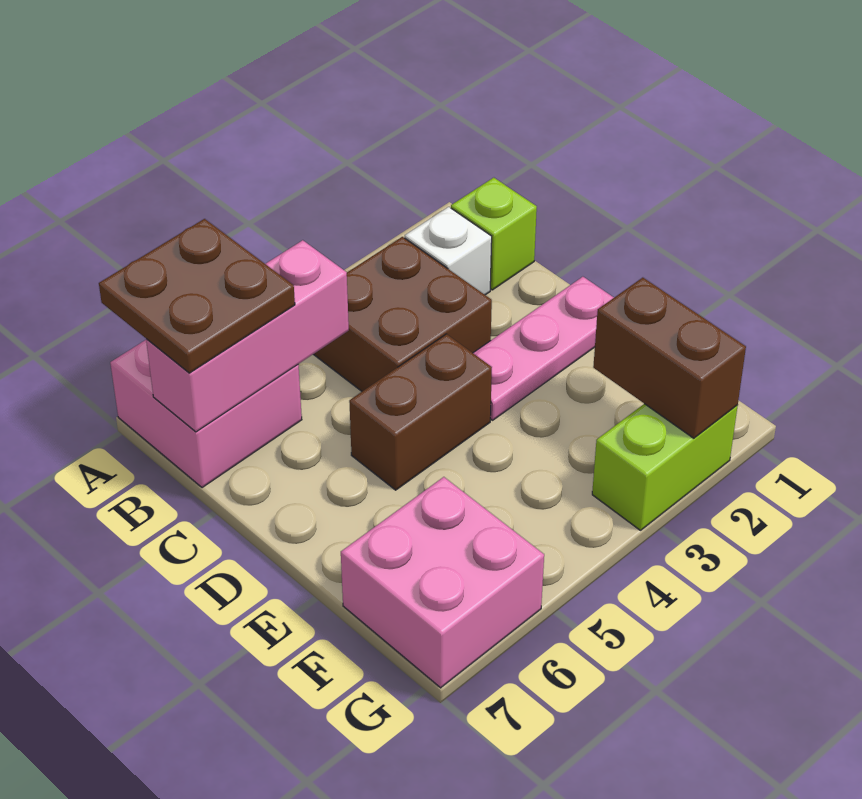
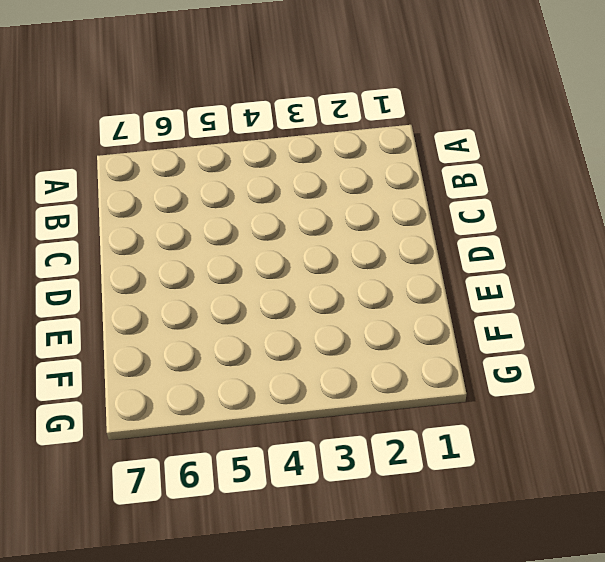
none -> pink 2x2 brick [110,340,302,488]
none -> lime 1x1 brick [451,178,537,290]

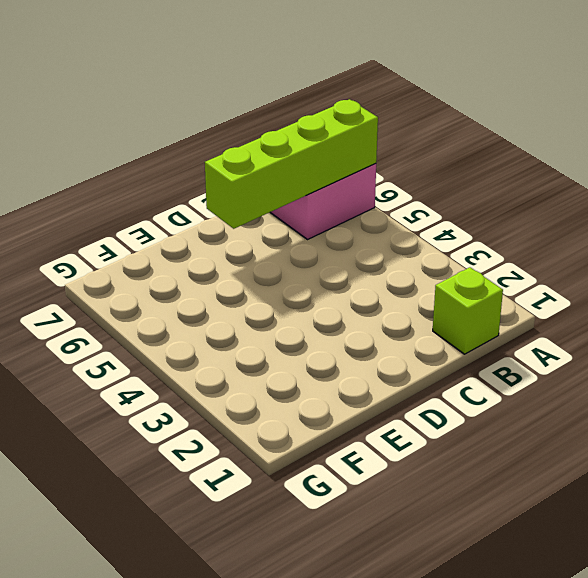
lime 1x4 brick [205,99,378,229] -> pink 1x3 brick [146,240,349,432]
none -> white 1x1 brick [405,207,492,295]
none -> brown 2x2 brick [313,237,492,391]

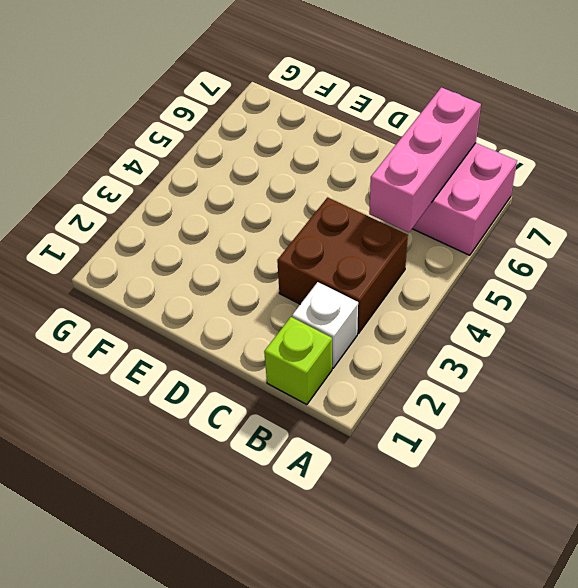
none -> pink 1x3 plate [473,277,614,420]
none -> brown 1x2 brick [349,334,492,490]

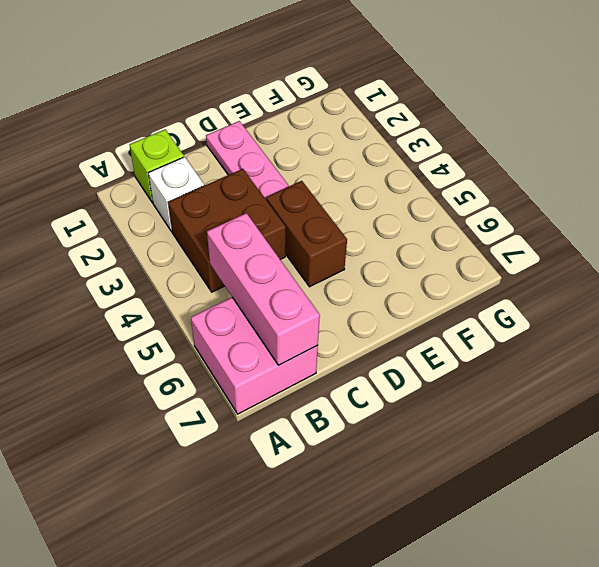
none -> pink 2x2 brick [341,477,544,688]
none -> lime 1x2 brick [592,404,738,530]

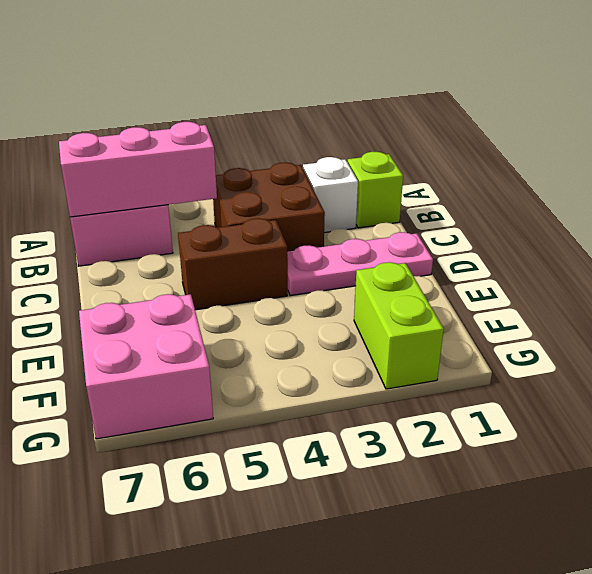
lime 1x2 brick [354,262,444,389] -> lime 1x2 brick turned to [592,404,738,530]
none -> brown 1x2 brick [593,278,746,438]
none -> brown 2x2 plate [99,219,295,373]

